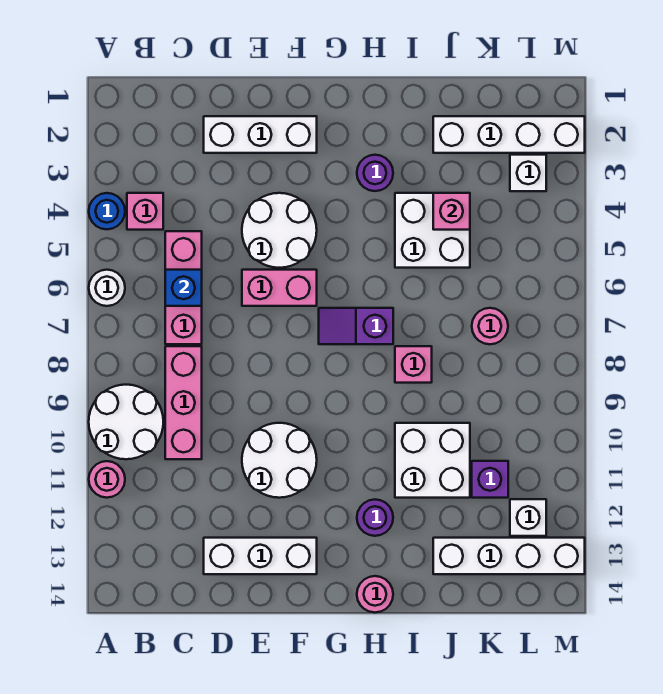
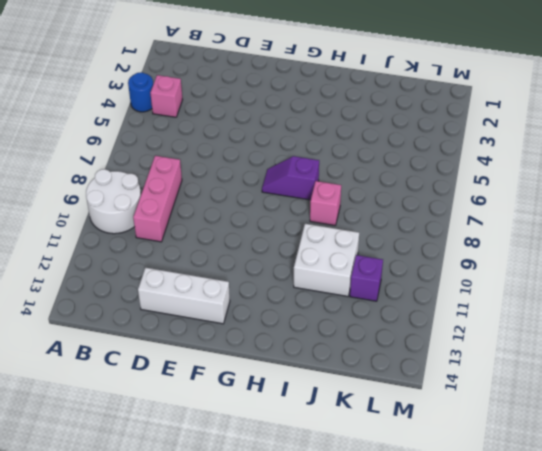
none -> white 1x1 round brick [89,270,125,306]
none -> pink 1x1 round brick [89,461,125,498]
none -> pink 1x3 brick [165,231,202,344]

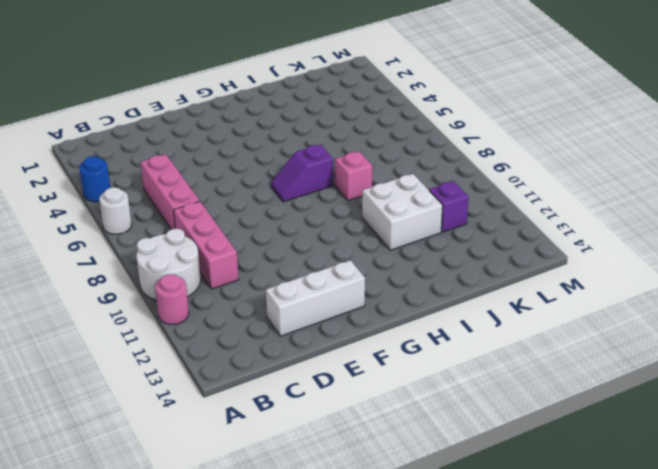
none -> pink 1x1 brick [127,193,163,230]
none -> white 1x3 brick [204,116,317,153]
none -> white 2x2 round brick [242,193,317,268]

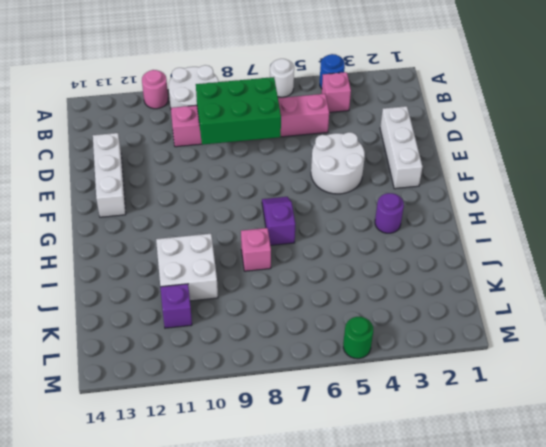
green 2x3 brick [196,77,281,145] -> none
green 1x1 round brick [343,317,373,359] -> none
none -> pink 1x2 brick [242,270,317,306]
none -> white 2x2 round brick [242,423,317,498]
none -> purple 1x1 round brick [357,500,393,536]

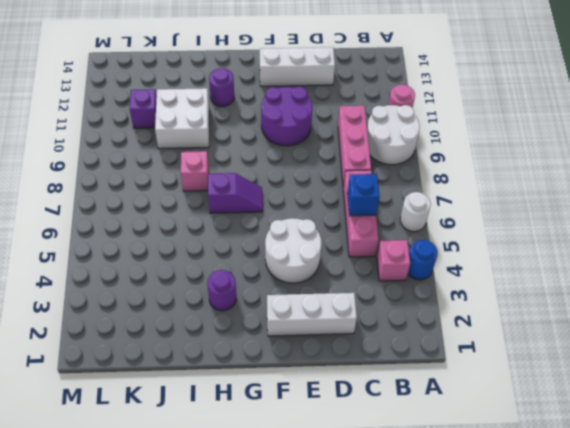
purple 2x2 round brick [261,87,312,146] -> white 2x2 round brick [242,423,317,498]
none -> pink 1x2 brick [242,270,317,306]
none -> pink 1x1 round brick [357,576,393,612]
none -> white 2x2 brick [395,193,470,268]

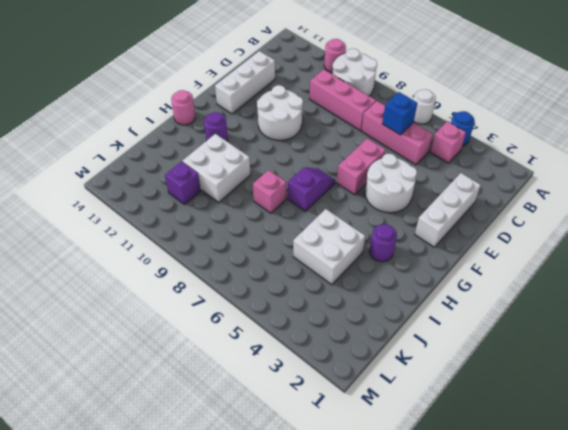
none -> white 1x4 brick [433,116,585,153]
none -> white 1x4 brick [433,538,585,574]
none -> pink 1x1 round brick [472,308,508,344]

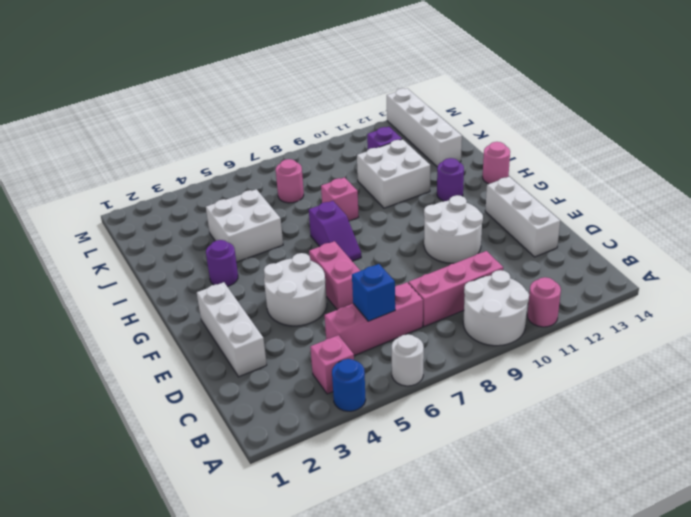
none -> white 1x4 brick [433,116,585,153]
none -> white 1x1 brick [510,155,546,191]
none -> white 1x1 brick [510,499,546,536]

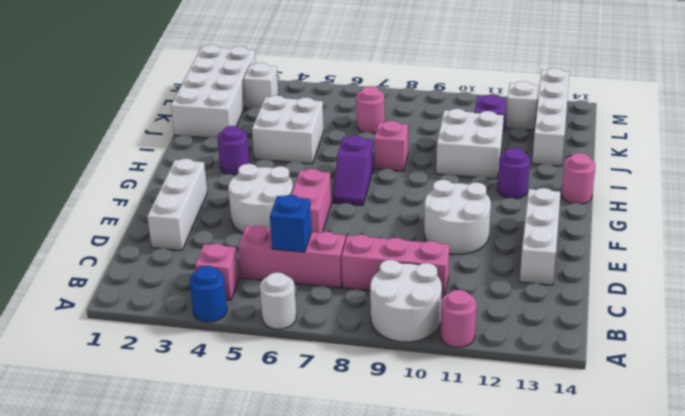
white 2x4 brick [171,45,256,138] -> white 1x4 brick [433,116,585,153]
none -> pink 1x1 brick [433,193,470,230]

